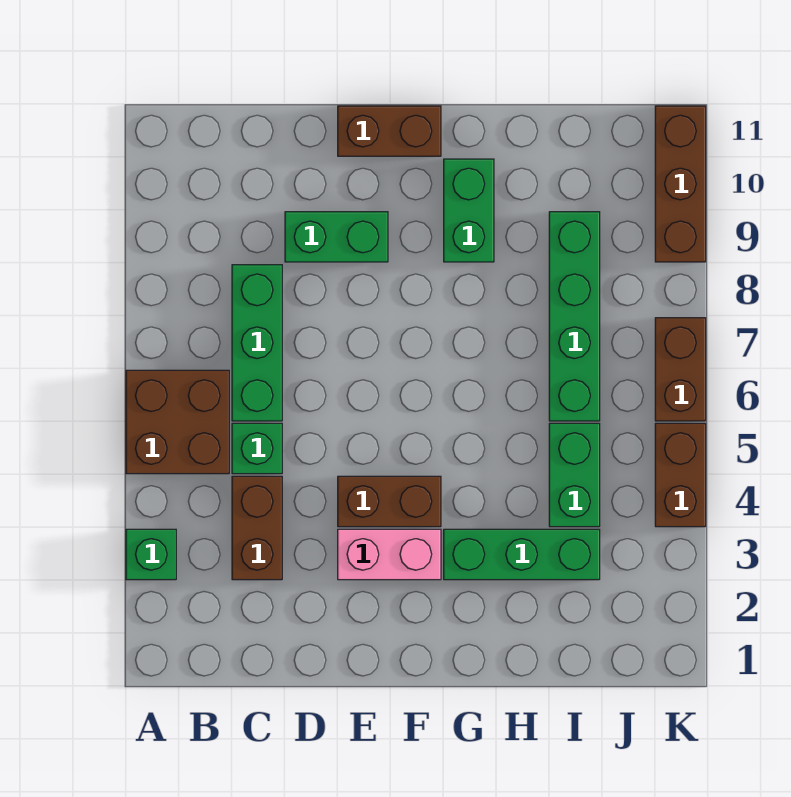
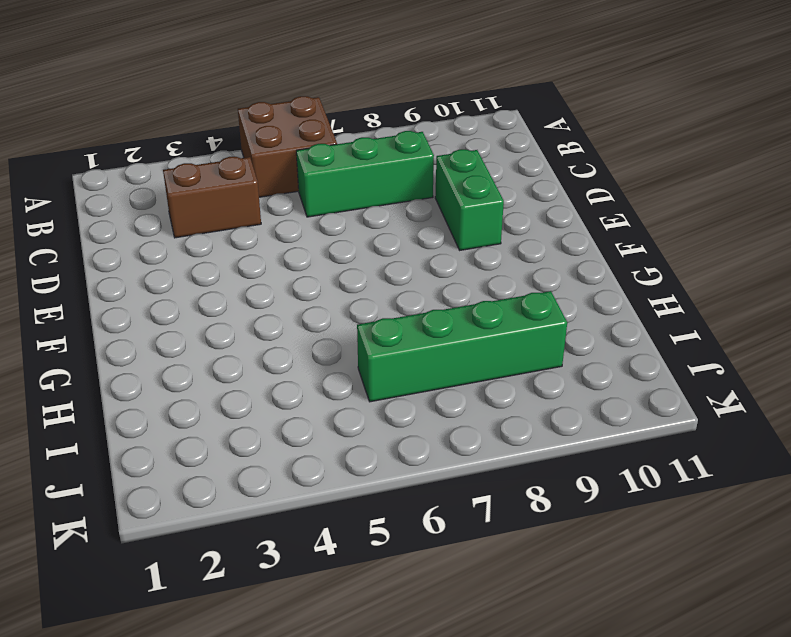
none -> green 1x1 brick [126,529,176,580]
none -> green 1x1 brick [232,423,282,474]
none -> pink 1x2 brick [338,529,441,580]

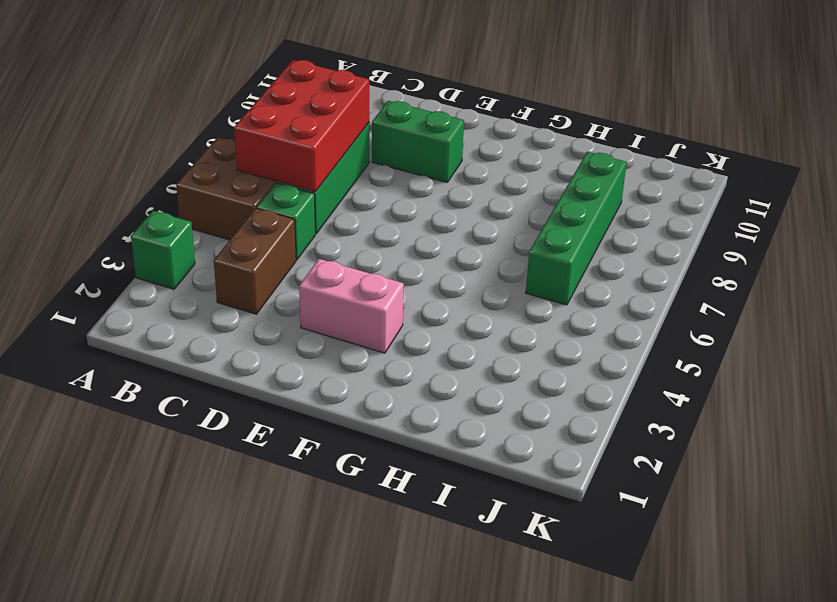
red 2x3 brick [234,60,369,192] -> none
none -> brown 1x2 brick [338,476,441,527]
none -> brown 1x2 brick [338,106,441,156]
none -> green 1x3 brick [444,529,600,580]

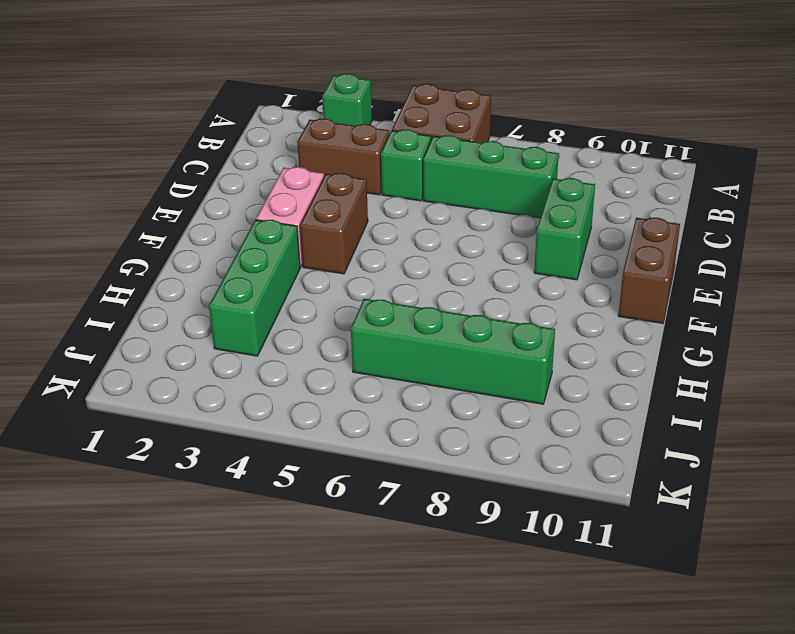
none -> green 1x2 brick [444,159,494,262]
none -> green 1x2 brick [549,423,600,527]
none -> brown 1x2 brick [655,423,706,527]

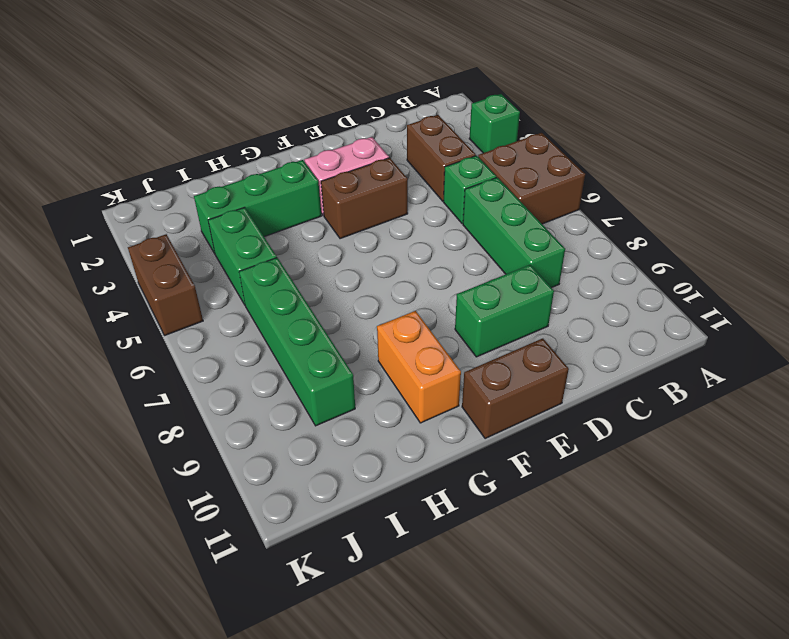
orange 1x2 brick [377,311,461,423] -> green 1x2 brick [444,159,494,262]
none -> brown 1x2 brick [655,318,706,421]
none -> brown 1x3 brick [655,106,706,262]

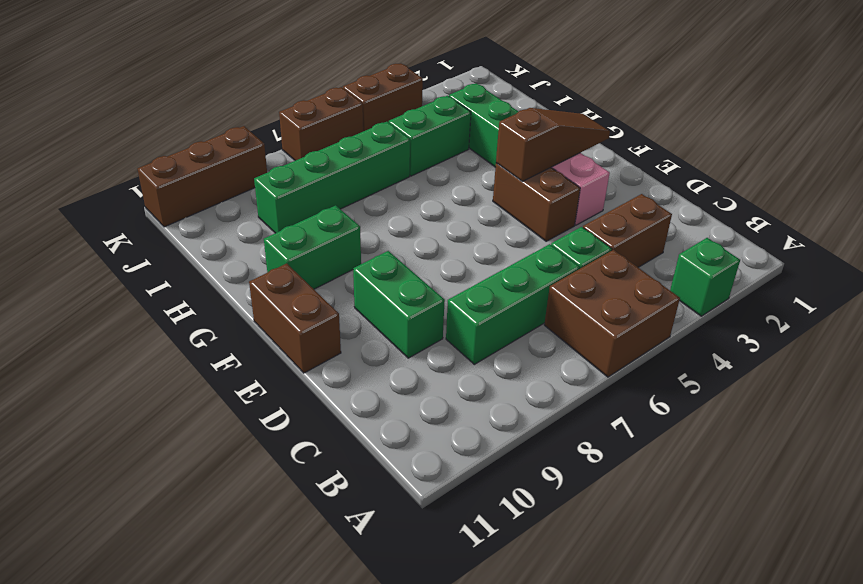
brown 1x3 slope [496,108,610,181] -> none

